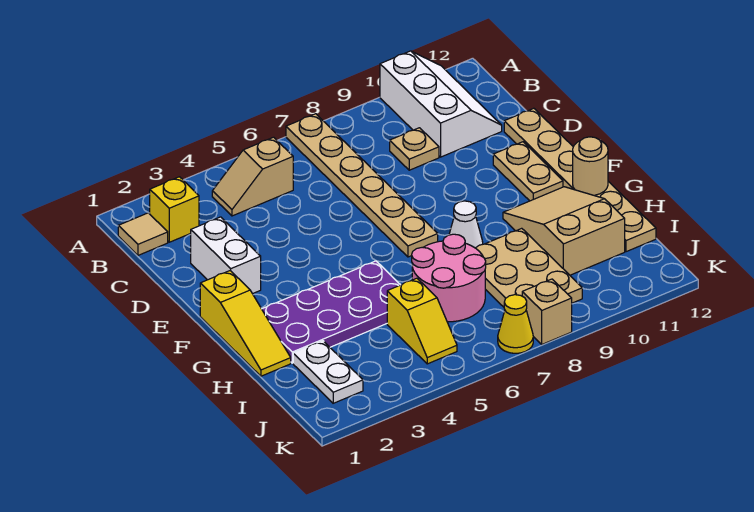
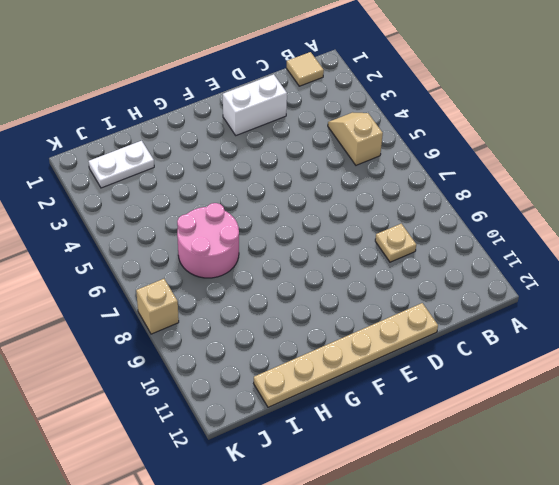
none -> tan 1x6 plate [286,114,438,257]
none -> white 2x3 slope [380,51,502,157]
none -> yellow 1x1 brick [150,177,199,242]

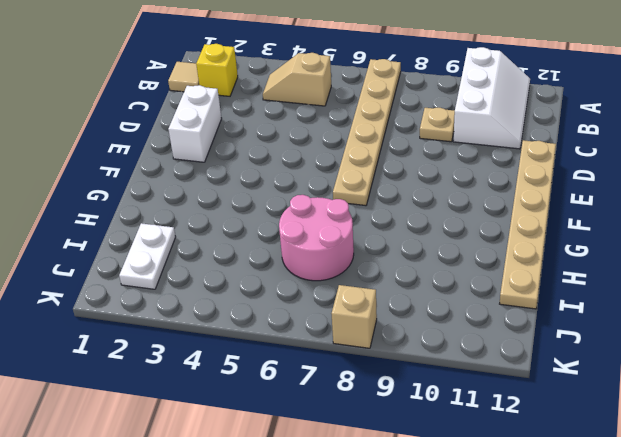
none -> tan 1x2 plate [493,142,563,201]
none -> yellow 1x3 slope [200,271,291,376]
none -> purple 2x4 plate [262,261,400,363]

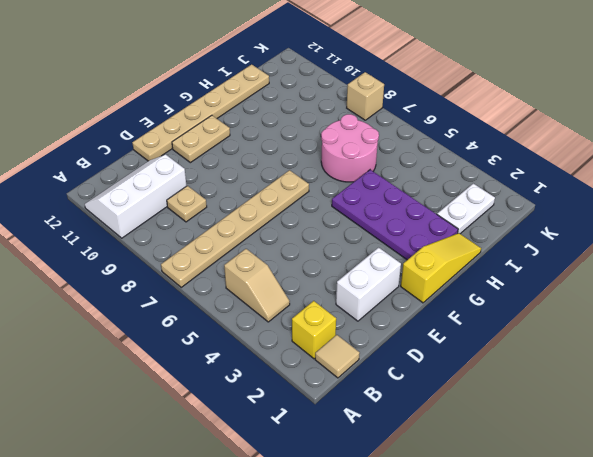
none -> white 1x1 cone [449,201,483,248]
none -> tan 2x3 slope [503,187,625,275]
none -> tan 2x3 plate [476,228,582,307]

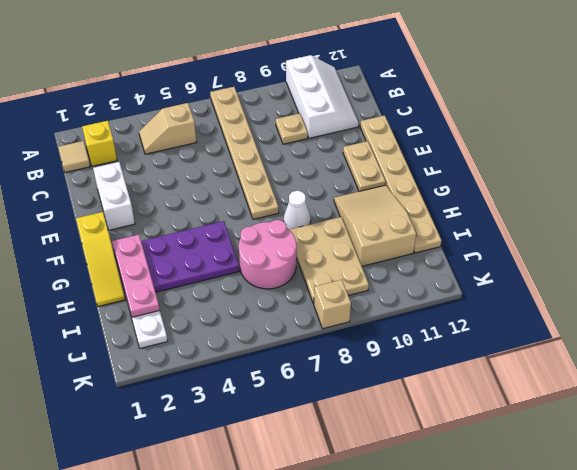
pink 1x3 plate [112,235,160,317] -> none
none -> yellow 1x2 slope [387,278,457,364]
none -> yellow 1x1 cone [498,295,533,353]
none -> tan 1x1 round brick [573,137,608,195]

